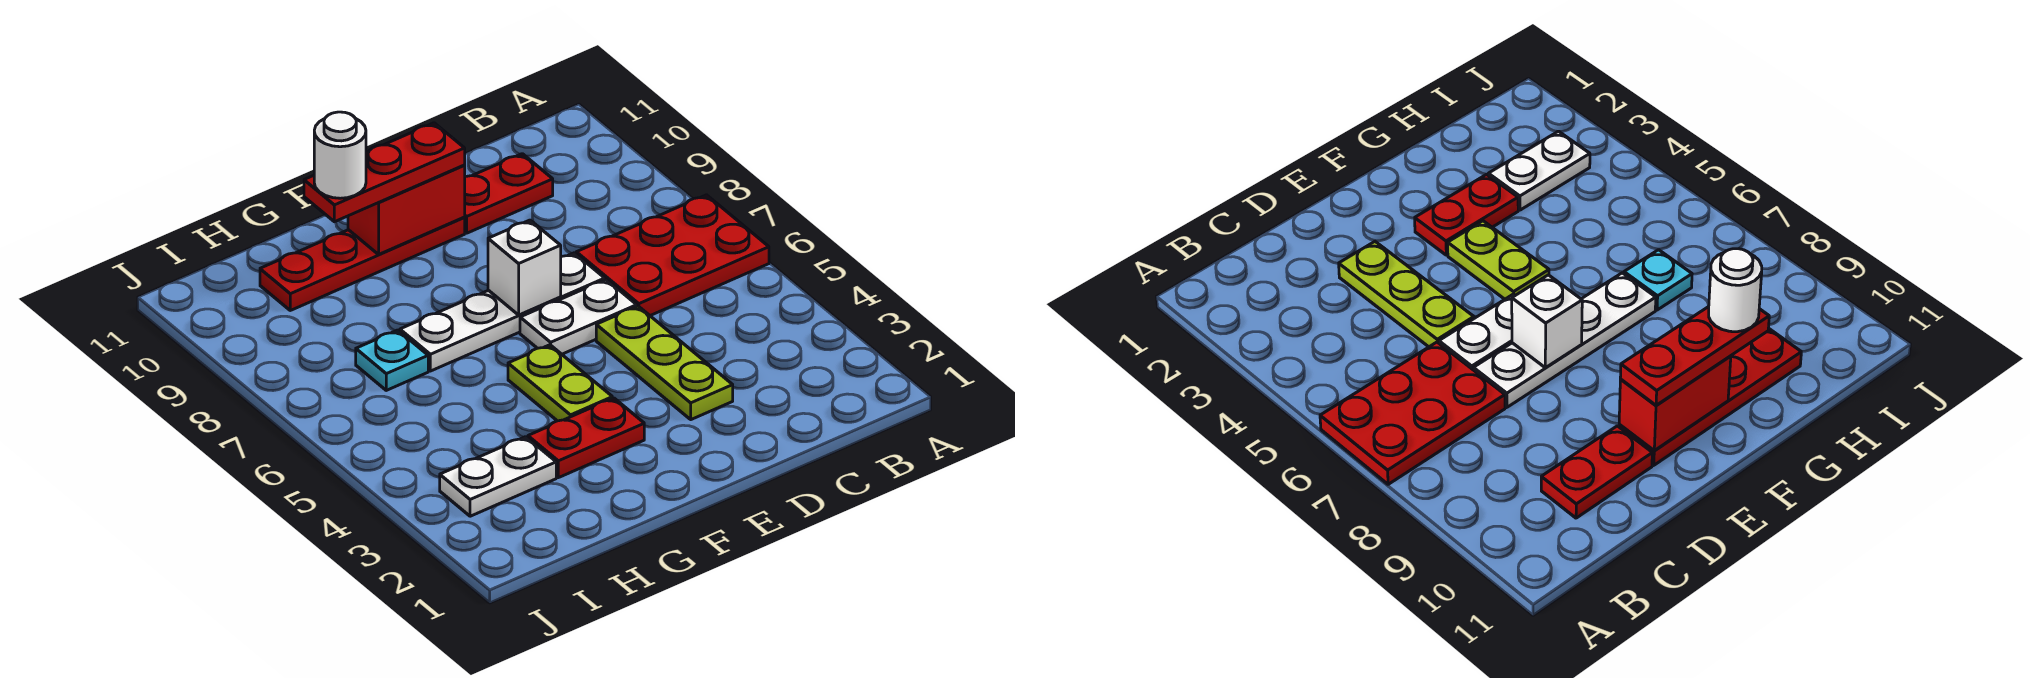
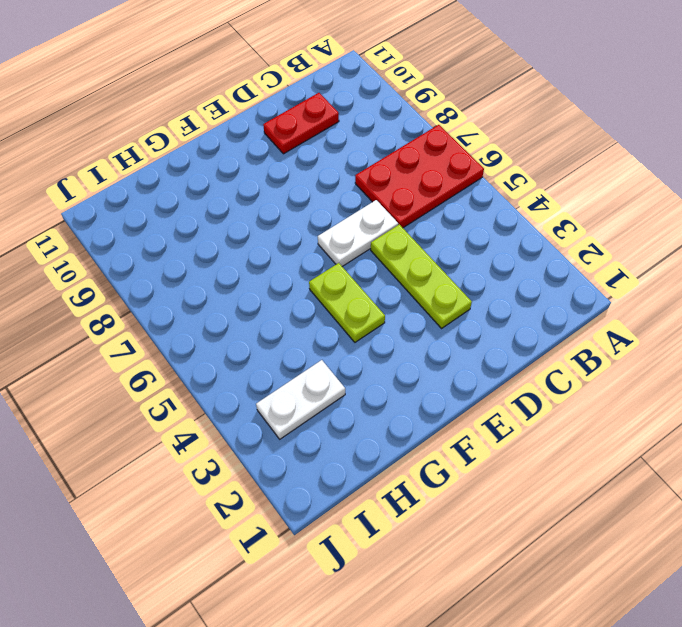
none -> white 1x4 plate [400,253,605,371]
none -> red 1x4 plate [260,217,465,310]
none -> red 1x2 plate [528,398,644,478]

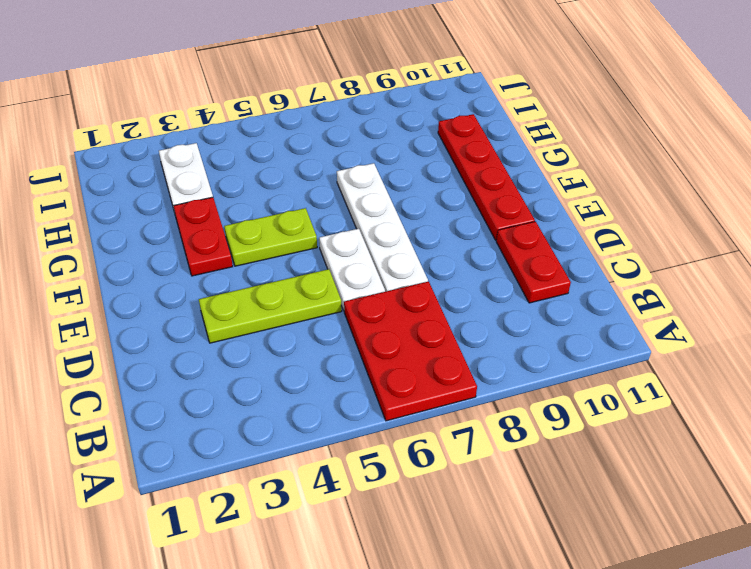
none -> cyan 1x1 plate [356,330,428,390]
none -> white 1x1 brick [488,220,561,315]
none -> red 1x2 brick [348,165,465,254]

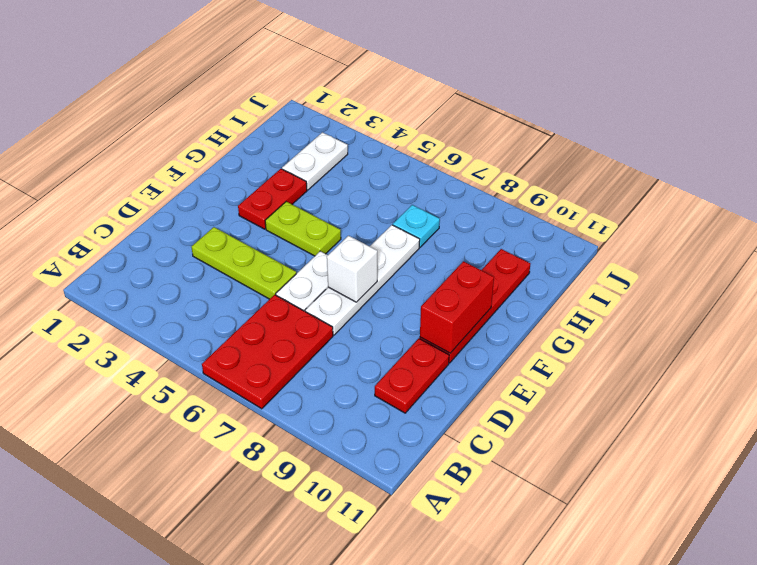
none -> red 1x3 plate [304,123,465,222]
none -> white 1x1 round brick [314,112,366,198]

